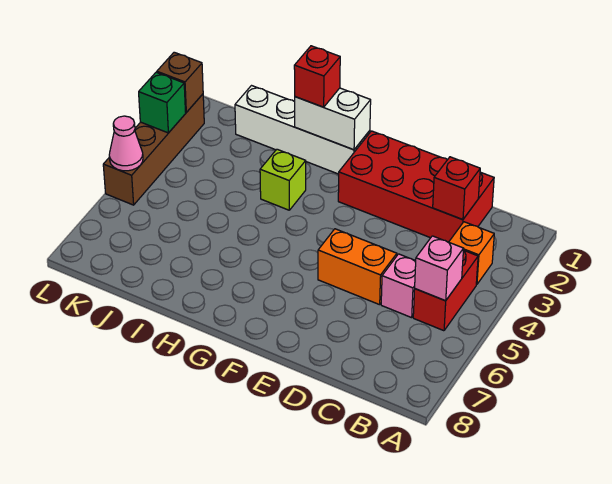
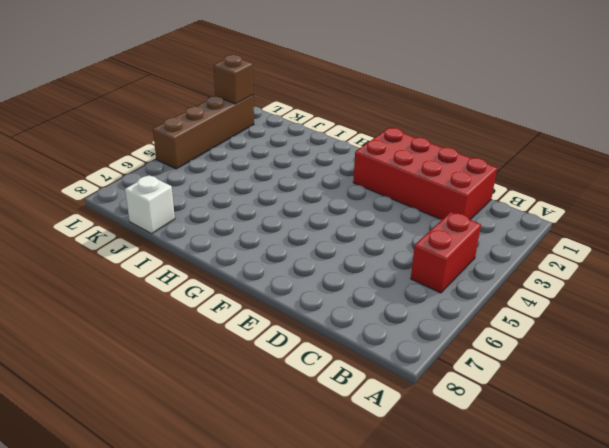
white 1x1 brick [125,175,175,234] -> none
none -> orange 1x1 brick [449,222,494,285]
none -> pink 1x1 brick [381,254,416,318]
none -> orange 1x2 brick [318,229,397,305]

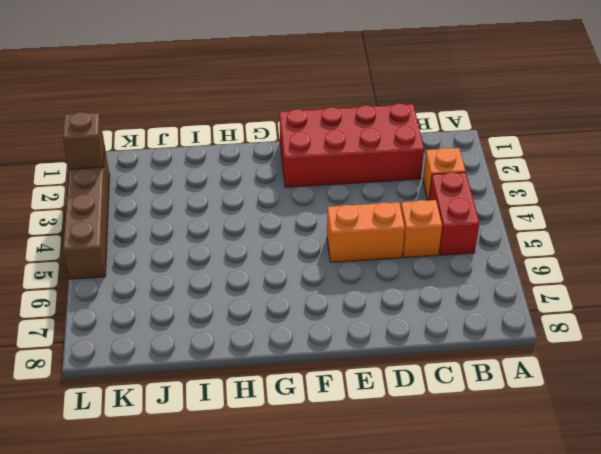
orange 1x1 brick [401,200,442,258] -> pink 1x1 brick [381,254,416,318]
none -> white 1x4 brick [235,86,370,174]
none -> lime 1x1 brick [260,149,306,210]
none -> pink 1x1 brick [415,236,464,301]

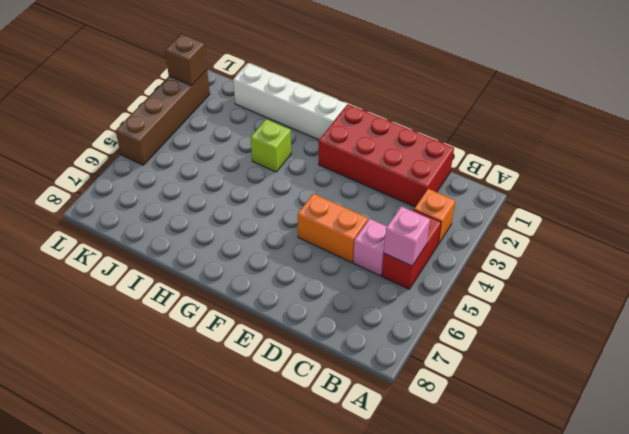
none -> red 1x1 brick [433,157,480,220]
none -> white 1x2 brick [295,88,371,150]
none -> green 1x1 brick [139,72,186,133]

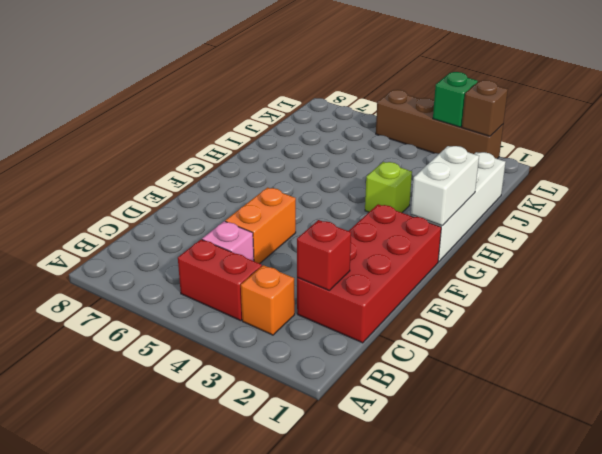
none -> pink 1x1 brick [415,236,464,301]
none -> pink 1x1 cone [109,116,143,171]
none -> red 1x1 brick [294,46,340,107]

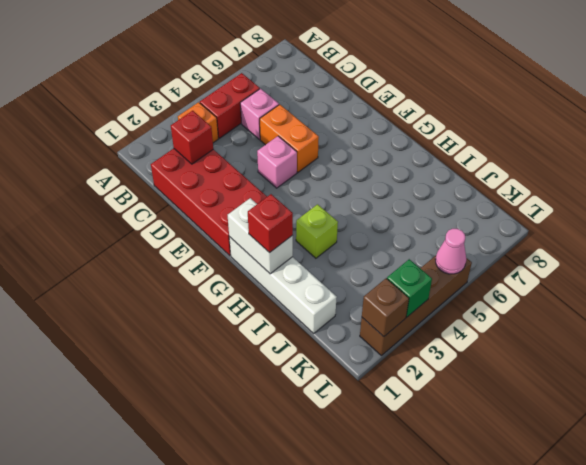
pink 1x1 brick [257,136,297,188] -> pink 1x1 brick moved to [415,236,464,301]

